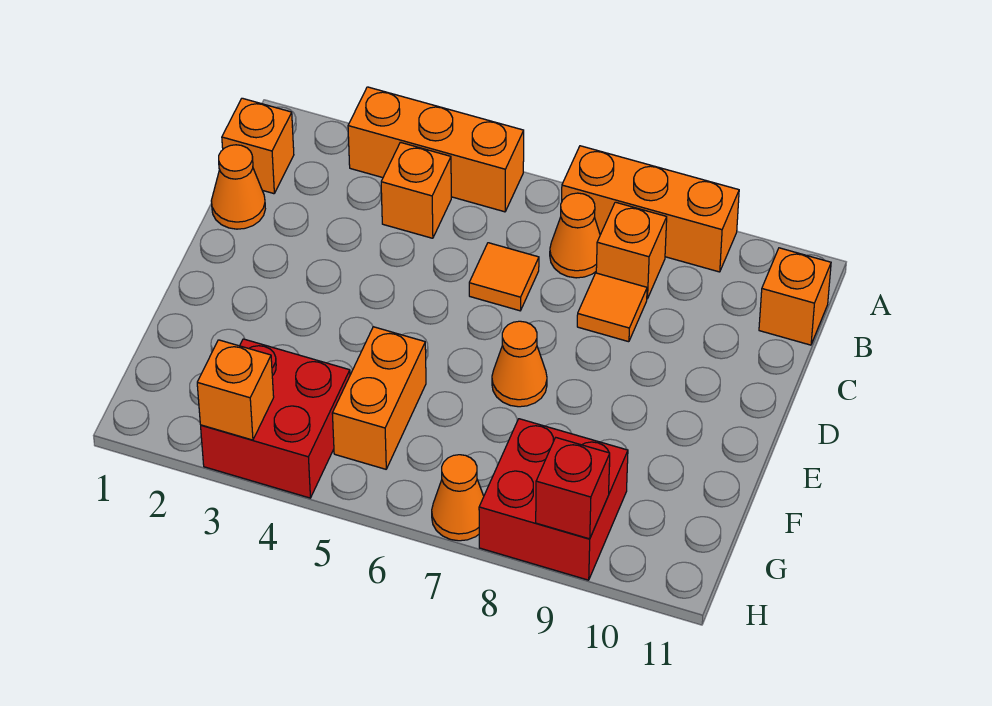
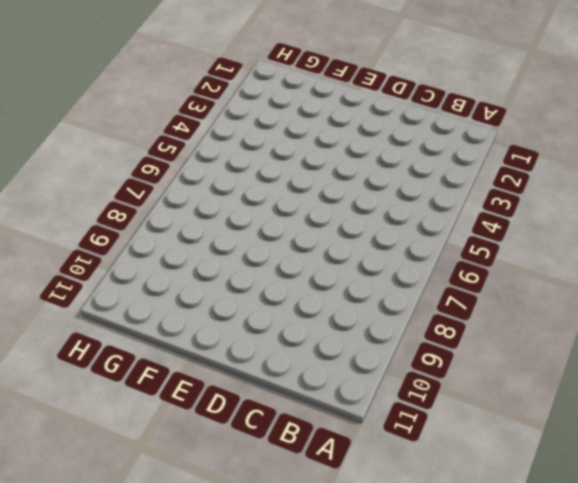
none -> orange 1x3 brick [348,87,524,212]
none -> orange 1x3 brick [562,146,739,272]
none -> orange 1x1 brick [222,98,294,194]

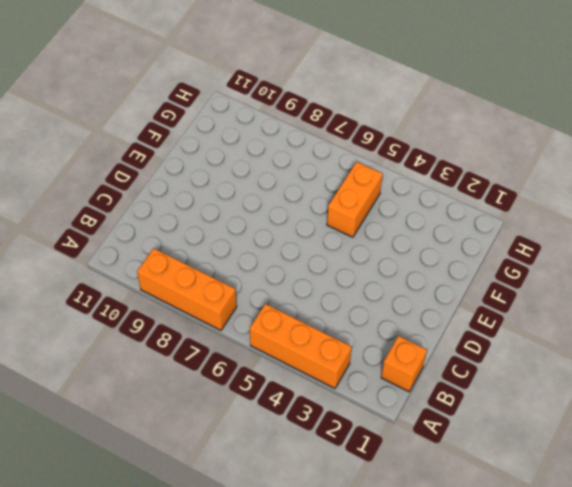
none -> orange 1x1 brick [381,142,451,238]
none -> orange 1x1 cone [550,193,600,278]
none -> orange 1x1 brick [596,202,667,299]

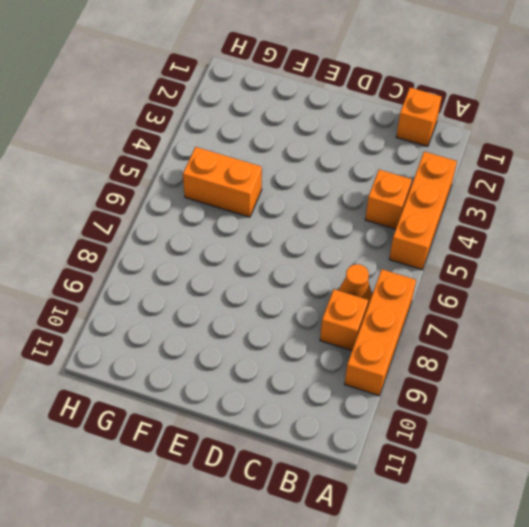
none -> orange 1x1 brick [759,248,831,345]
none -> orange 1x1 cone [211,145,265,229]
none -> orange 1x1 tile [469,243,539,311]

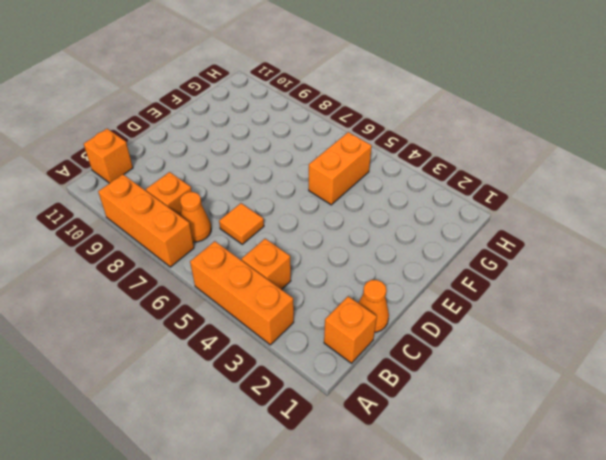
none -> orange 1x1 tile [577,273,647,342]
none -> orange 1x1 cone [492,321,547,407]
none -> red 2x2 brick [201,339,350,498]

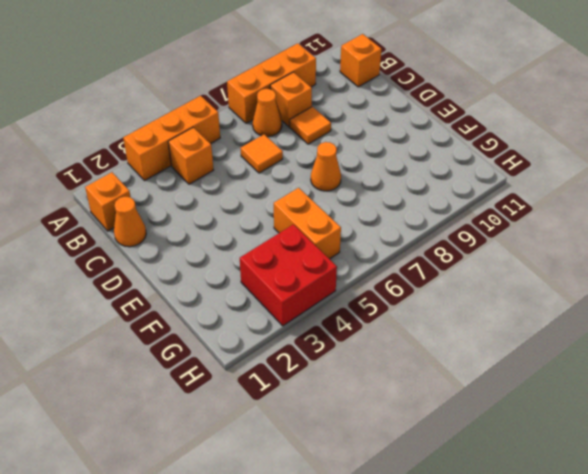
none -> red 2x2 brick [479,419,628,580]
none -> orange 1x1 cone [432,455,484,541]
none -> orange 1x1 brick [197,340,274,440]

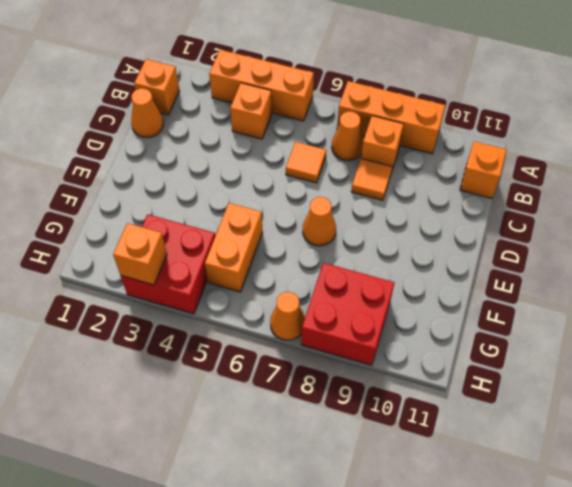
none -> red 1x1 brick [536,438,610,539]

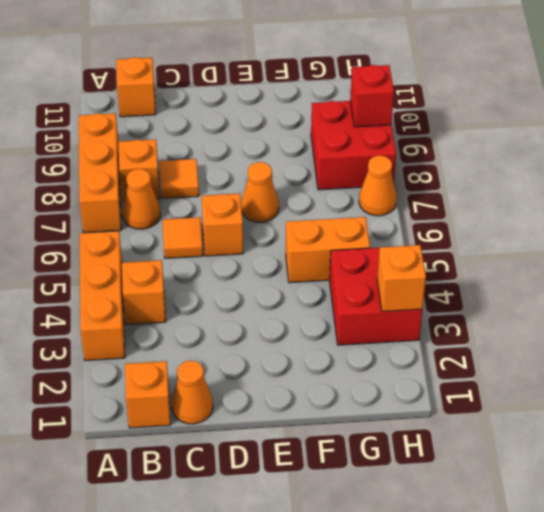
orange 1x1 brick [202,193,243,256] -> none

